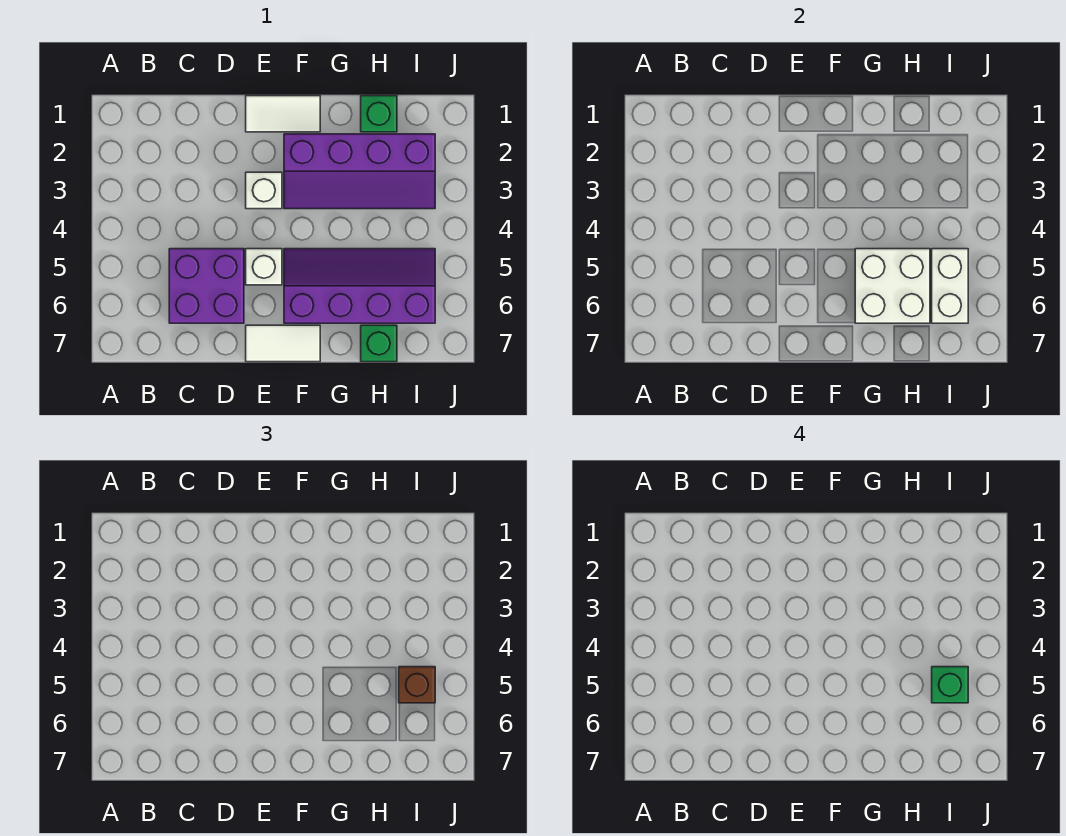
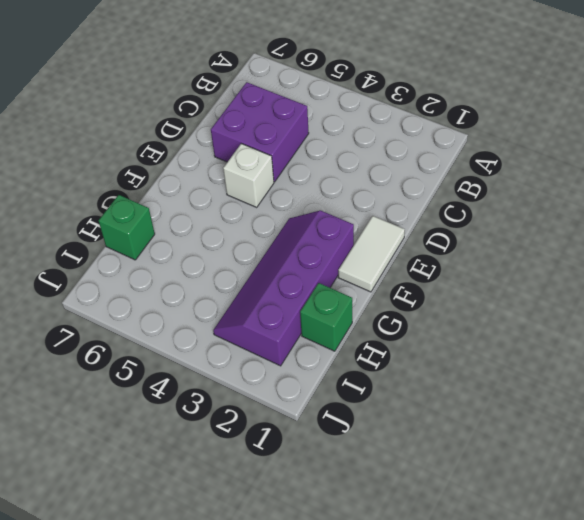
none -> white 1x1 brick [246,172,282,209]
none -> white 1x2 tile [246,325,320,362]
none -> purple 2x4 slope [284,249,435,323]

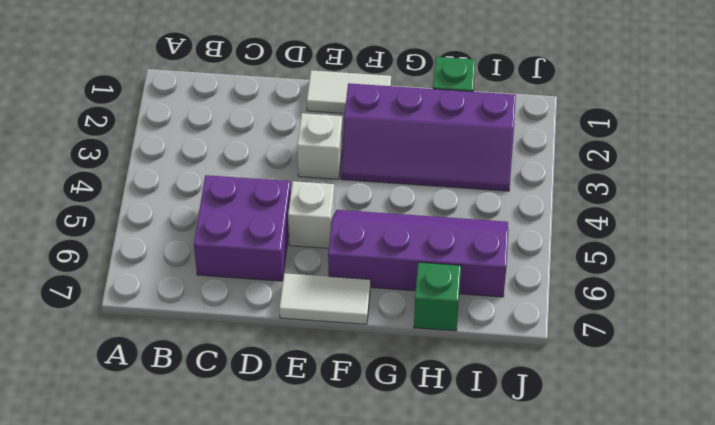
none -> white 2x2 brick [855,249,930,323]
none -> white 1x2 brick [932,249,968,323]
none -> brown 1x1 brick [399,667,435,703]

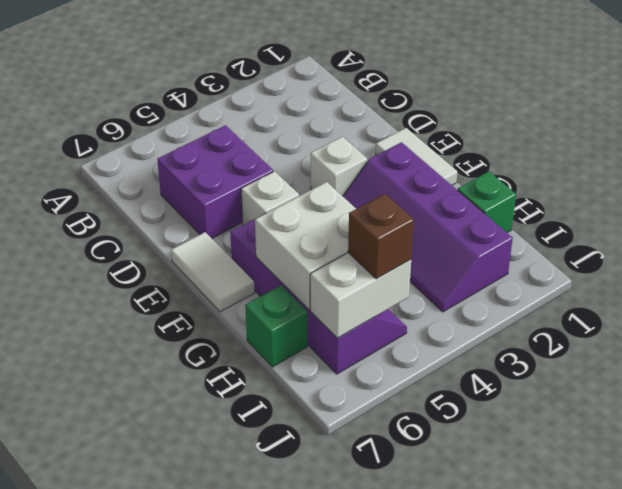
none -> green 1x1 brick [932,667,968,703]

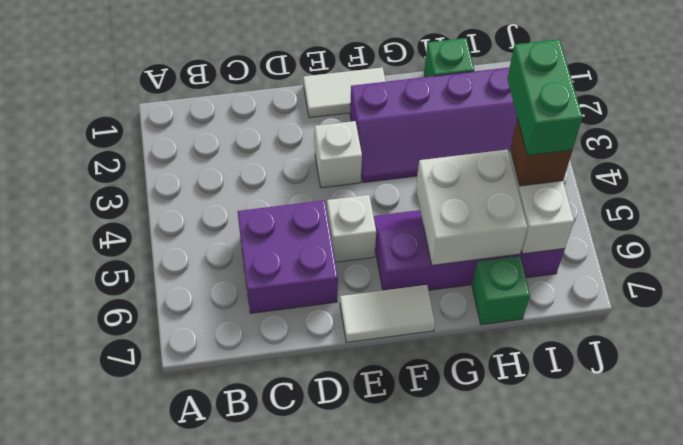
green 1x2 brick [507,39,582,156] -> green 1x1 brick [932,667,968,703]

